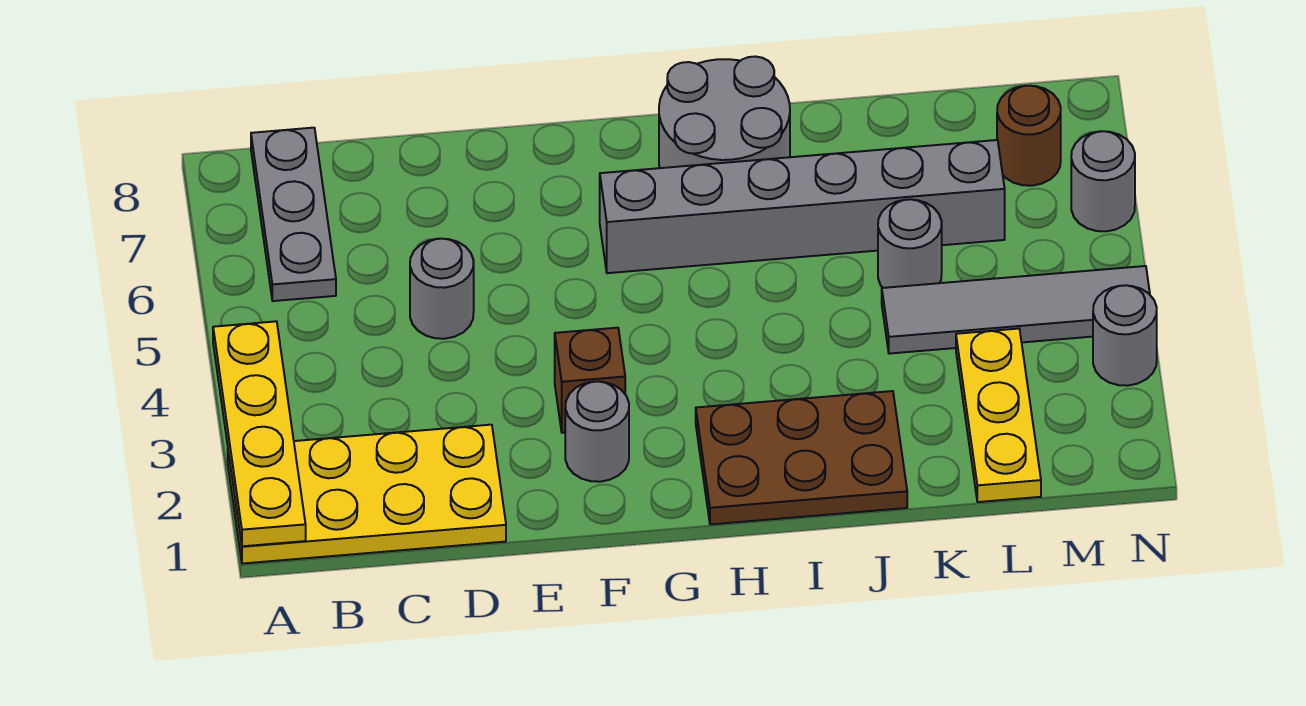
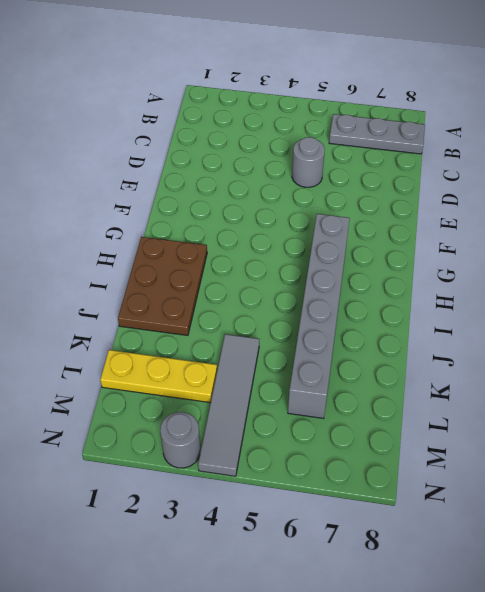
none -> yellow 2x4 plate [228,425,506,564]
none -> grey 1x1 round brick [565,381,629,482]
none -> brown 1x1 brick [555,328,625,433]

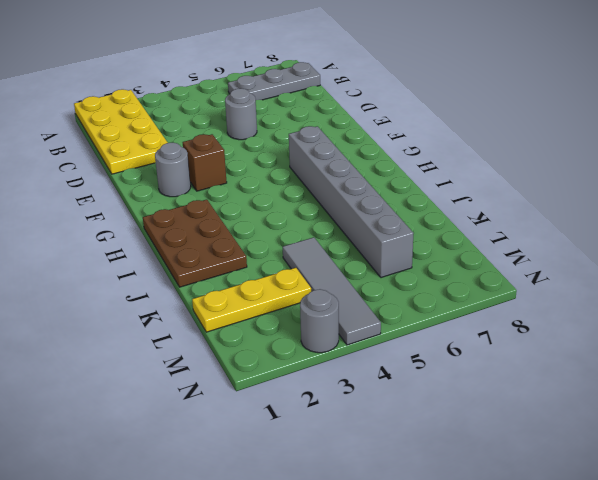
none -> grey 2x2 round brick [659,57,790,168]
none -> grey 1x1 round brick [878,199,942,288]
none -> brown 1x1 round brick [997,86,1061,186]

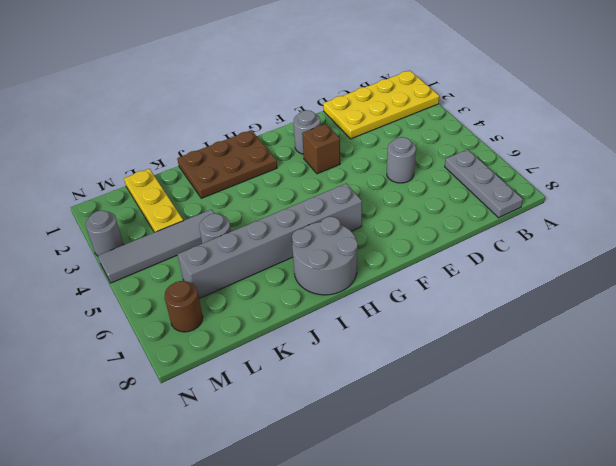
none -> grey 1x1 round brick [1071,131,1135,231]
none -> yellow 1x4 plate [213,321,306,546]

